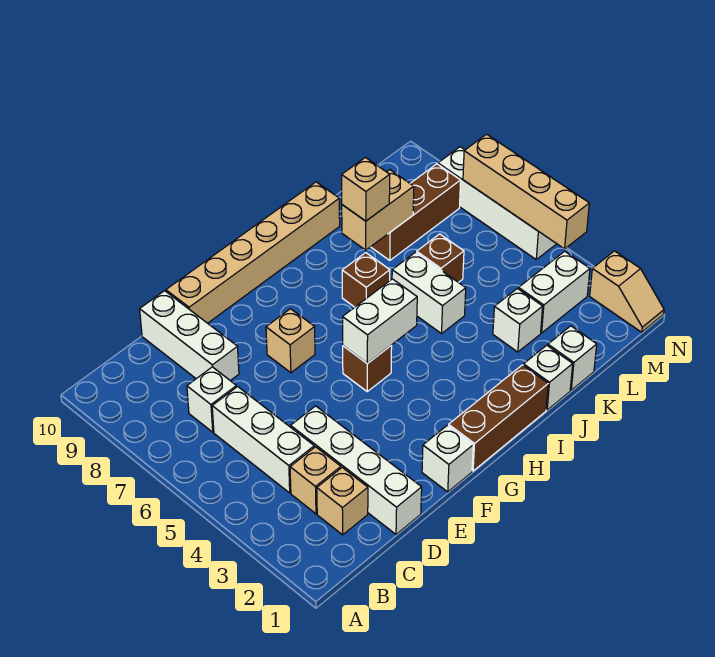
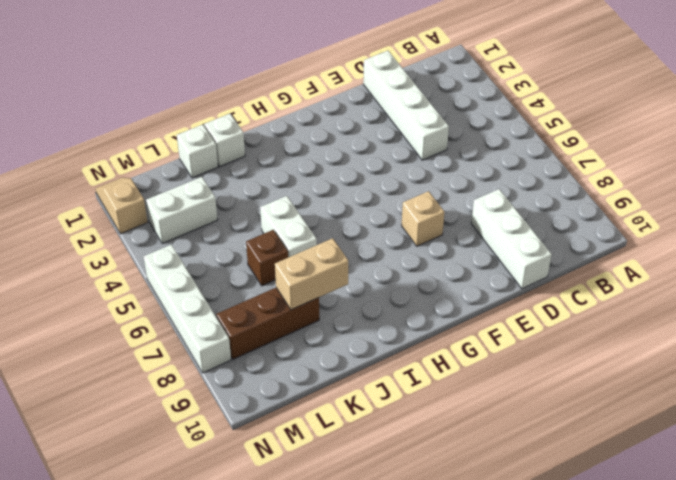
none -> tan 1x1 brick [317,468,368,535]
none -> tan 1x1 brick [290,447,341,514]
none -> white 1x3 brick [212,387,314,493]

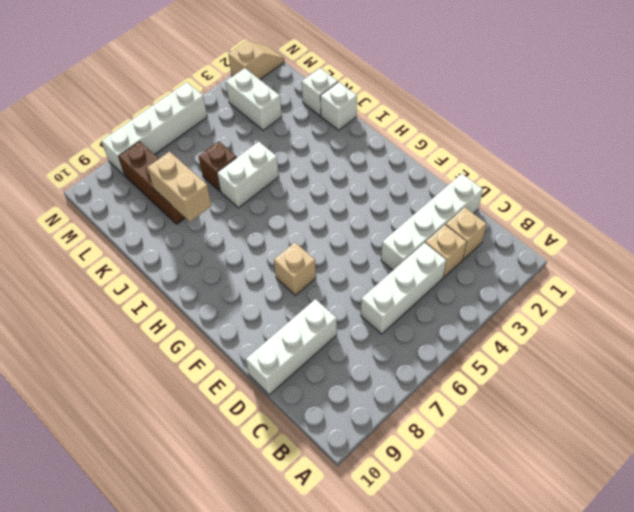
none -> white 1x1 brick [187,367,236,432]
none -> tan 1x6 brick [166,182,340,323]
none -> white 1x1 brick [422,425,473,492]

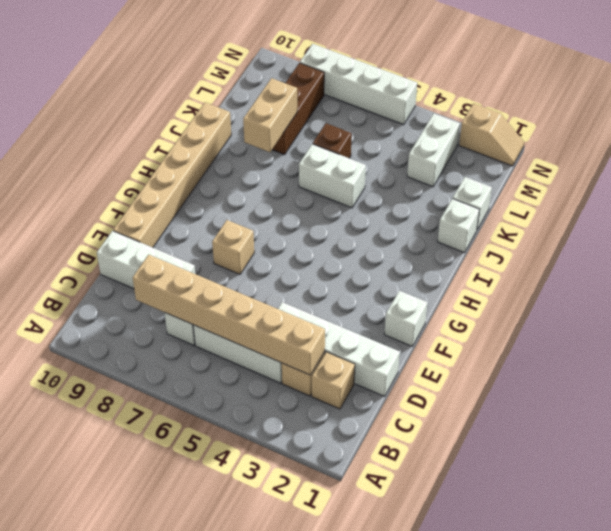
tan 1x6 brick [133,255,325,375] -> none
none -> brown 1x3 brick [449,365,548,471]
none -> brown 1x1 brick [343,346,392,391]
none -> brown 1x1 brick [342,253,390,307]

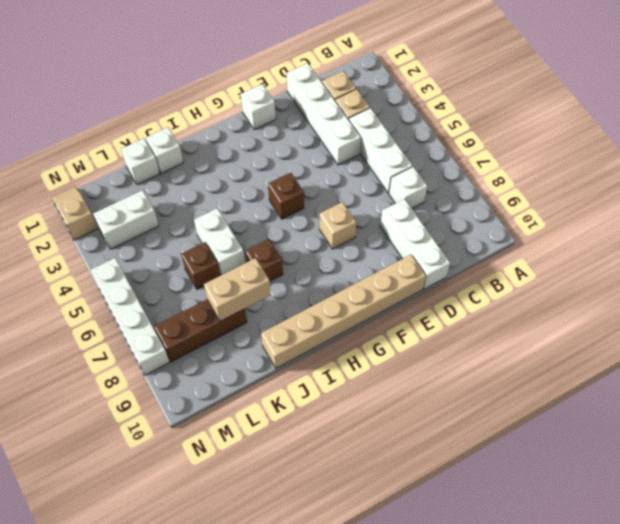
none -> brown 1x3 brick [449,365,548,471]
none -> white 1x1 brick [493,289,543,352]
none -> white 1x2 brick [343,279,417,364]

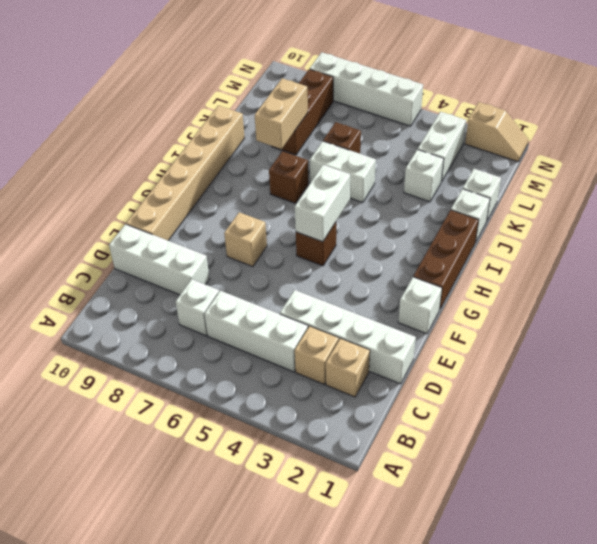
none -> tan 1x4 brick [463,134,589,249]
none -> tan 1x1 brick [342,157,390,221]

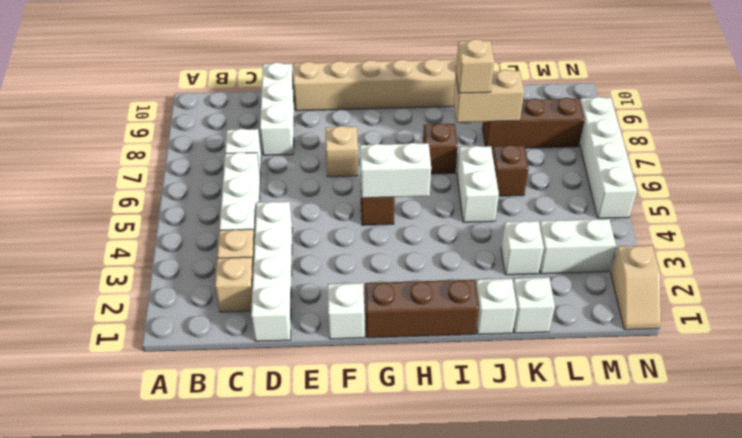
none -> tan 1x4 brick [463,134,589,249]

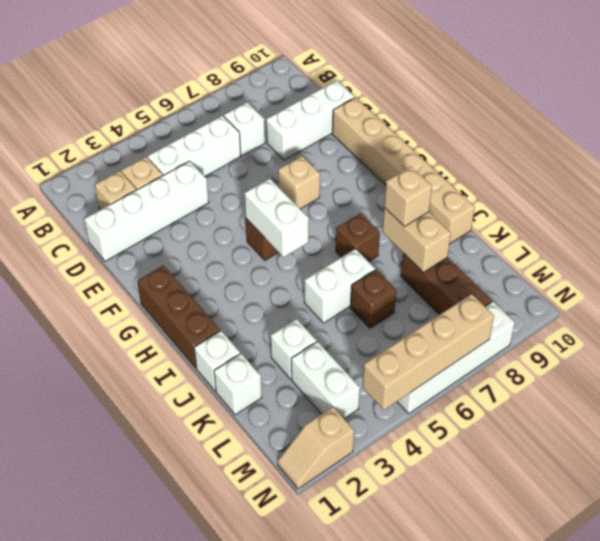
none -> white 1x1 brick [422,425,473,492]

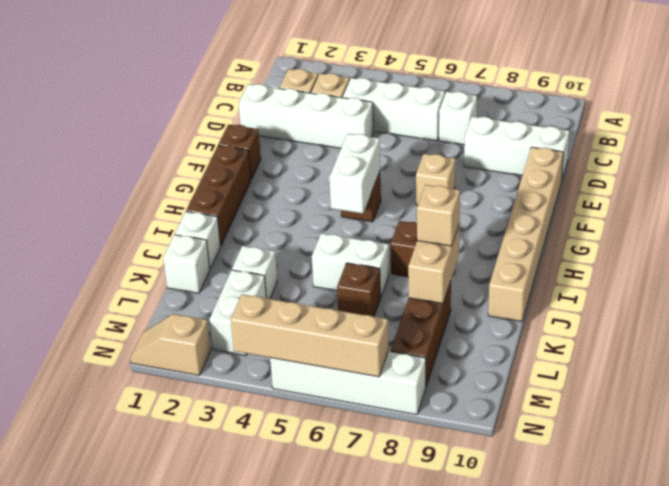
brown 1x1 brick [218,124,261,179] -> white 1x1 brick [422,425,473,492]

